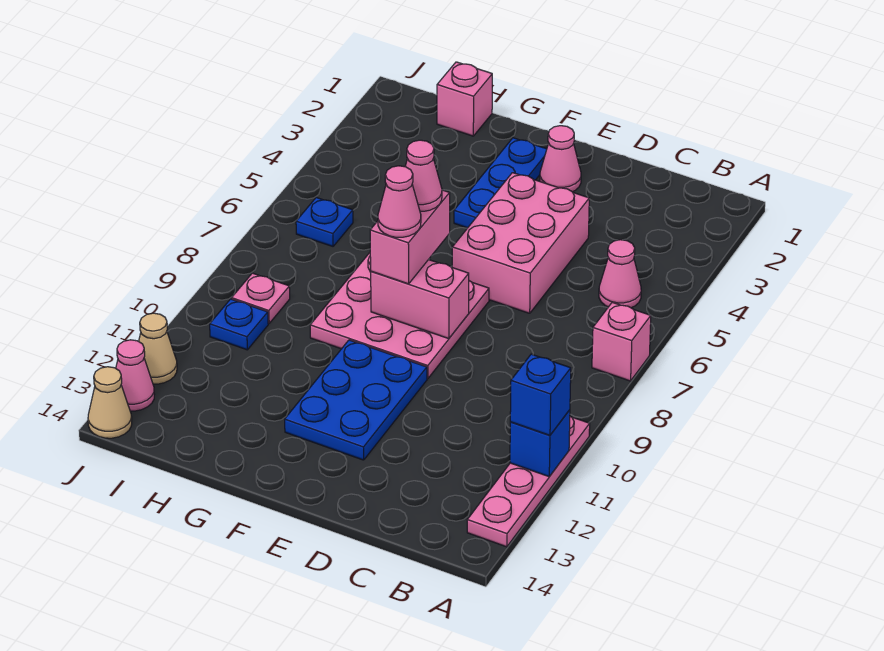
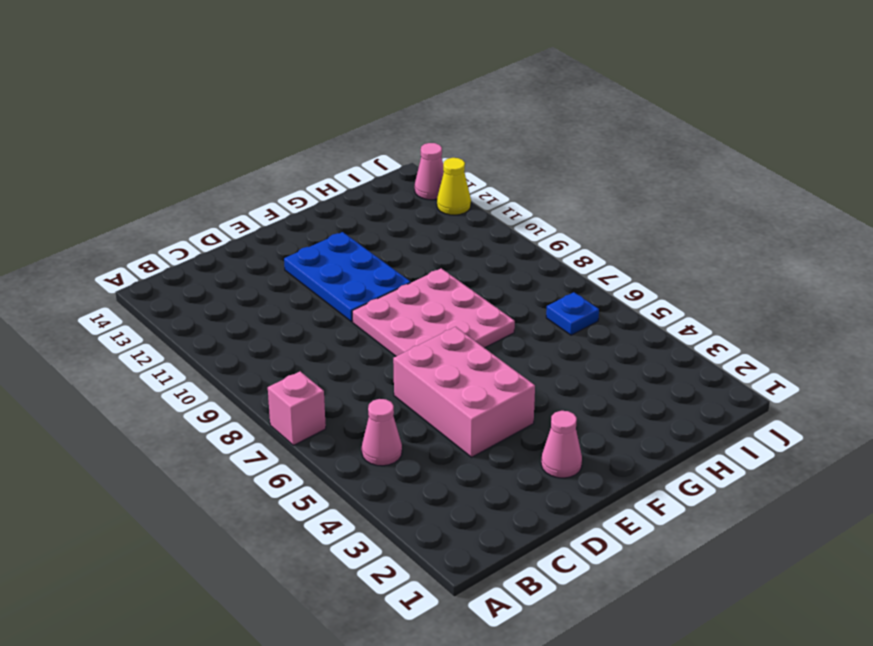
yellow 1x1 cone [437,158,471,215] -> tan 1x1 cone [139,313,177,384]
none -> pink 1x4 plate [467,416,590,547]
none -> blue 1x3 plate [454,138,547,228]
none -> pink 1x1 brick [437,62,492,136]

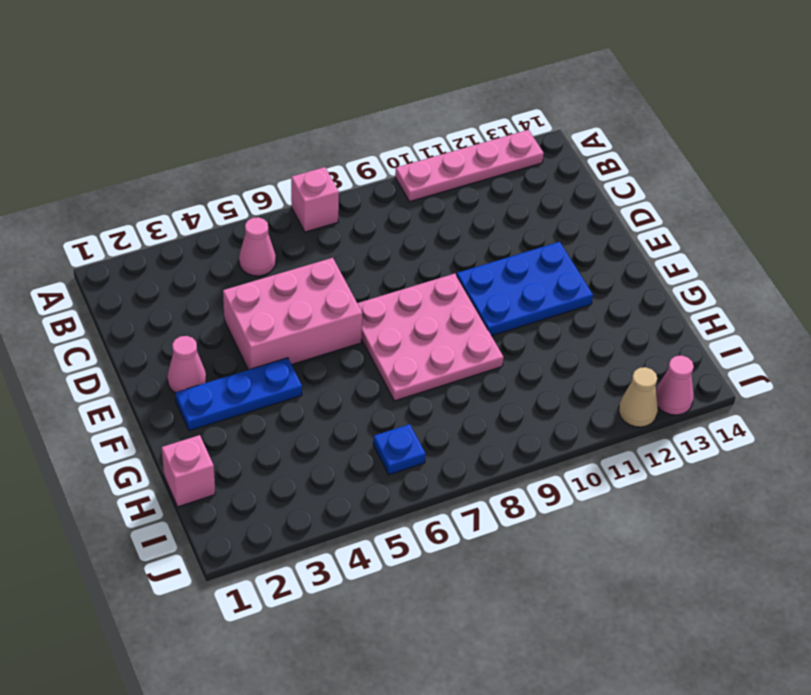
none -> pink 1x1 plate [232,273,290,323]
none -> blue 1x1 plate [210,299,268,350]
none -> tan 1x1 cone [88,367,132,438]

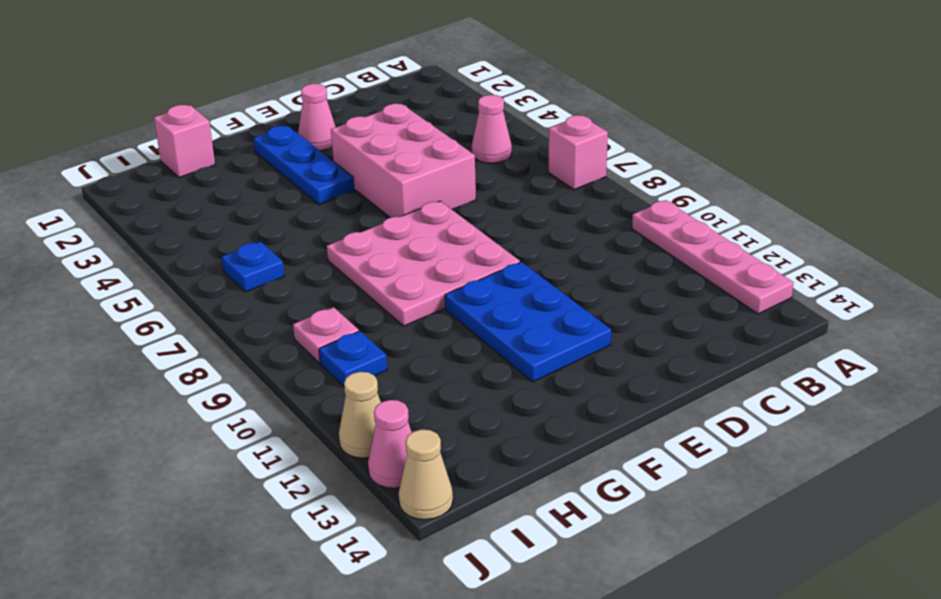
none -> blue 1x1 brick [510,410,570,477]
none -> pink 1x2 brick [371,260,469,339]
none -> blue 1x1 brick [510,354,571,435]

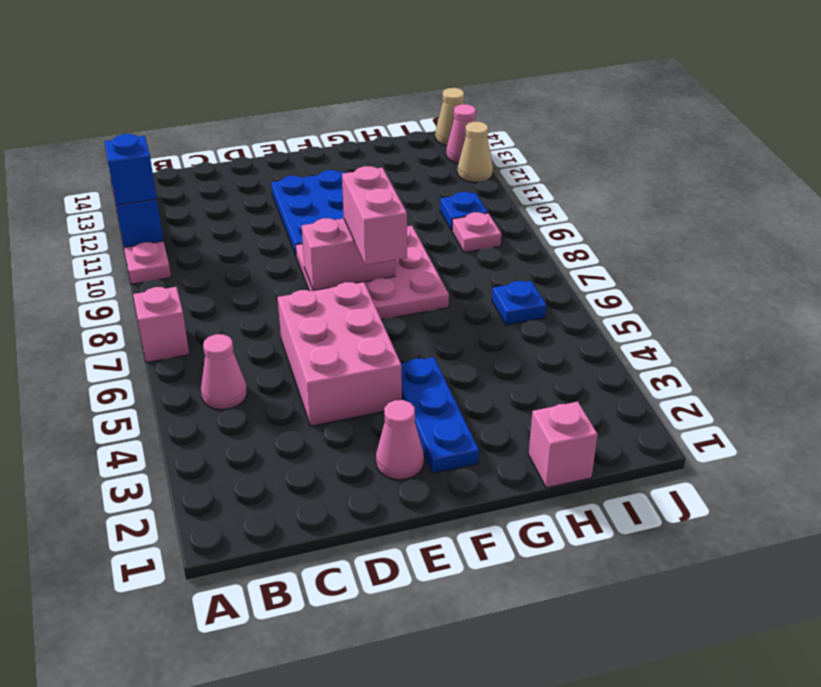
none -> pink 1x1 cone [405,140,442,211]
none -> pink 1x1 cone [378,166,421,237]

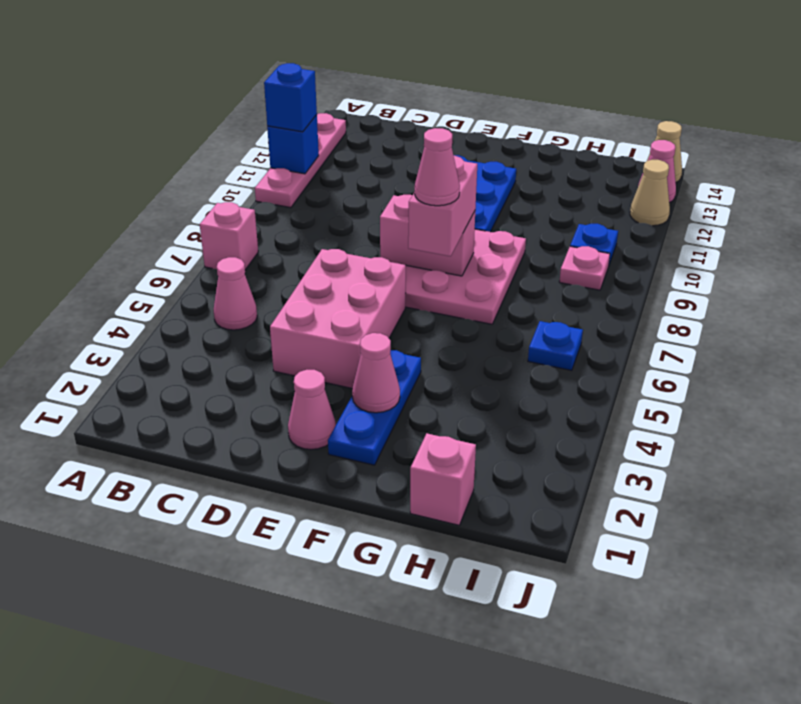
pink 1x1 cone [352,333,400,413] -> pink 1x1 cone moved to [378,166,421,237]

